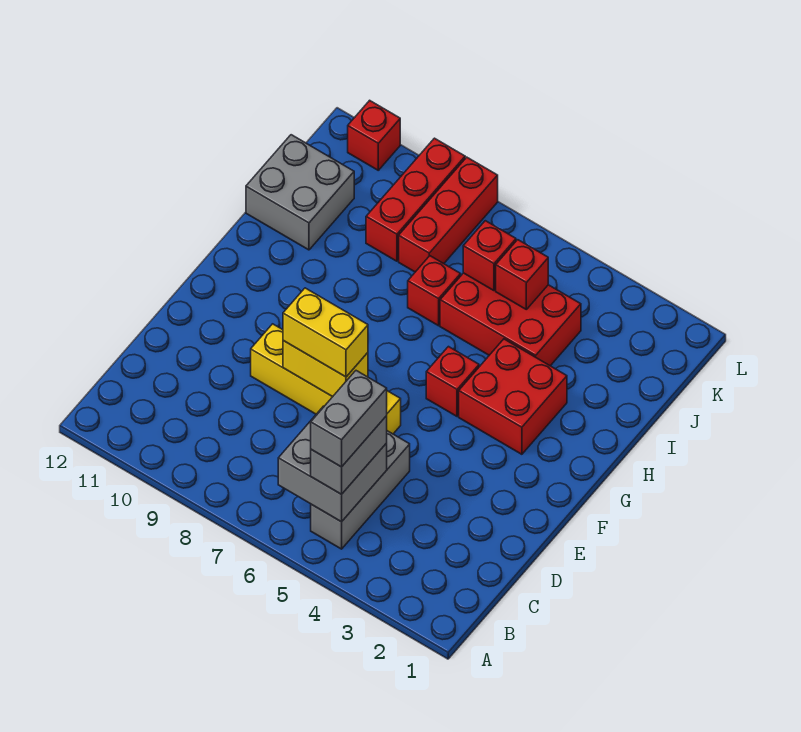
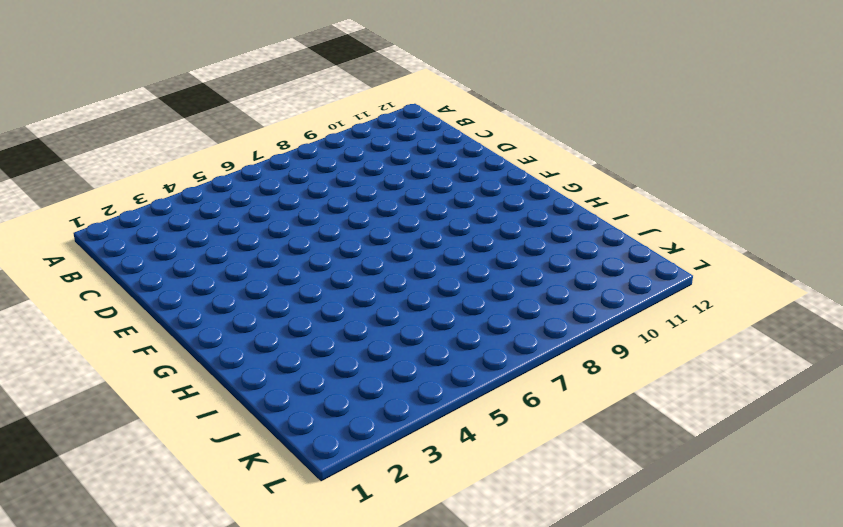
none -> grey 1x3 brick [311,431,410,549]
none -> yellow 1x4 brick [251,324,401,434]
none -> red 2x2 brick [459,339,567,454]

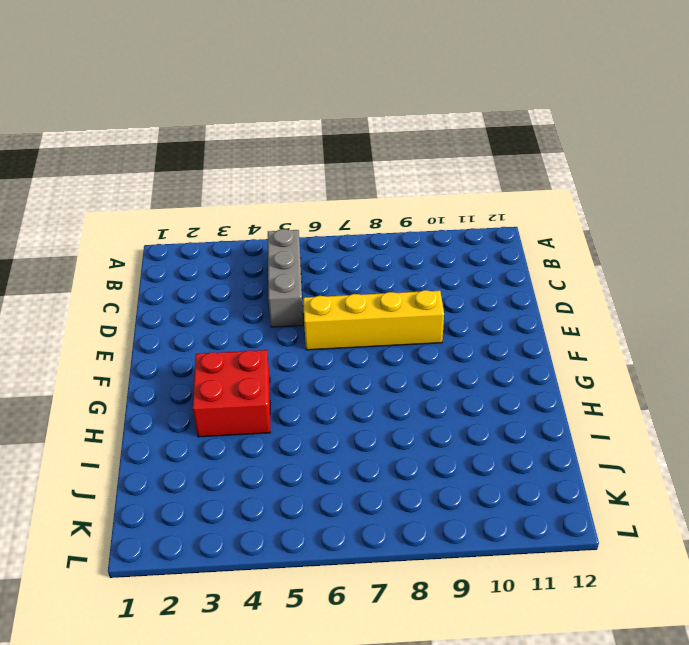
none -> red 1x1 brick [426,347,479,416]
none -> red 2x3 brick [440,273,581,366]
none -> red 1x1 brick [408,256,461,326]

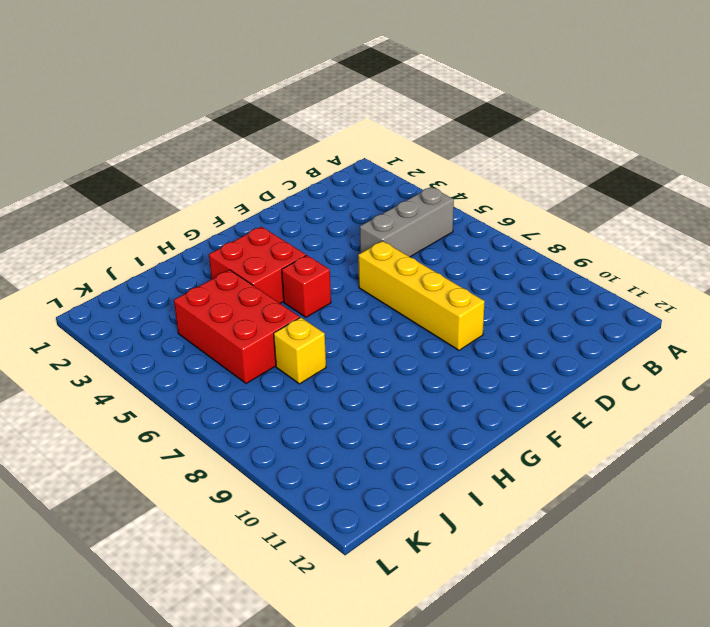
yellow 1x1 brick [274,317,326,384] -> red 1x1 brick [408,256,461,326]
none -> grey 2x2 brick [246,135,354,250]
none -> red 1x3 brick [399,157,498,272]
none -> red 1x3 brick [366,138,465,261]

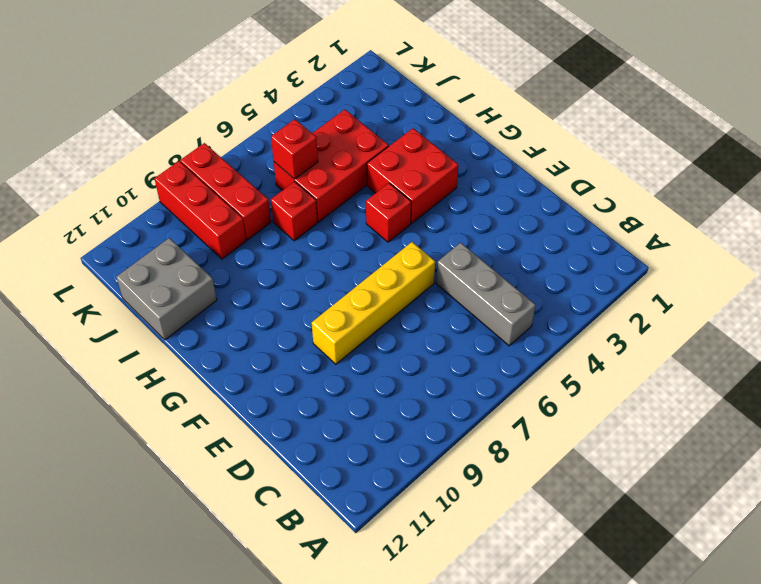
none -> red 1x1 brick [348,100,400,170]
none -> grey 2x2 brick [278,406,387,522]
none -> yellow 1x2 brick [283,341,368,397]

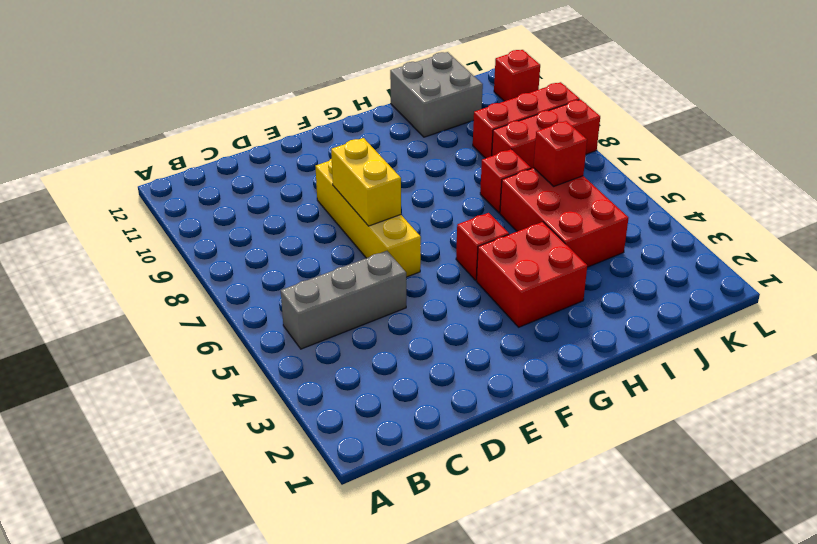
none -> grey 2x2 brick [278,406,387,522]
none -> red 1x1 brick [496,240,548,309]
none -> grey 1x2 brick [311,416,387,494]

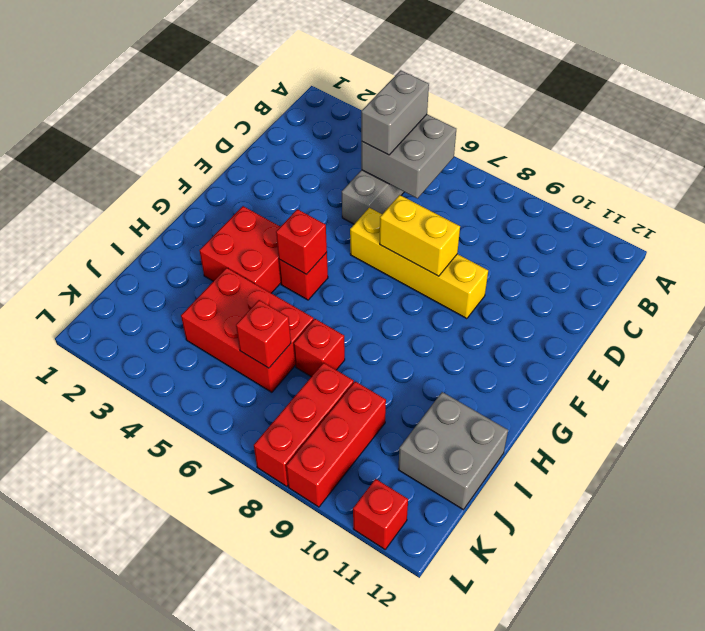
red 1x1 brick [276,209,327,275] -> red 1x1 brick moved to [496,240,548,309]
none -> yellow 1x2 brick [283,288,368,377]
none -> grey 1x2 brick [311,371,387,467]

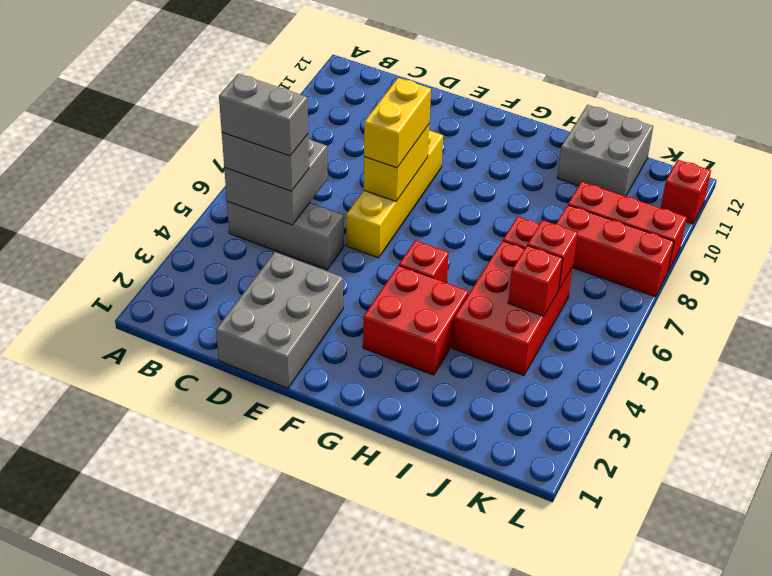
grey 2x3 brick [216,252,343,388] -> none

